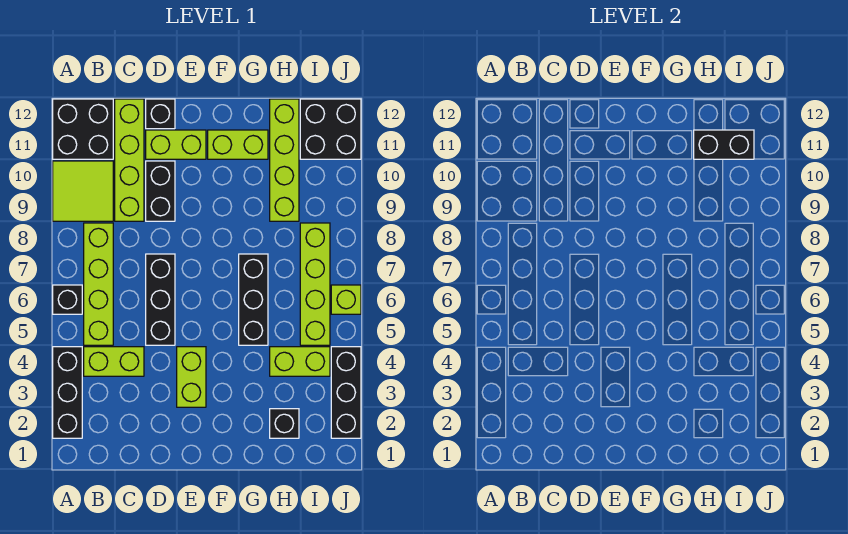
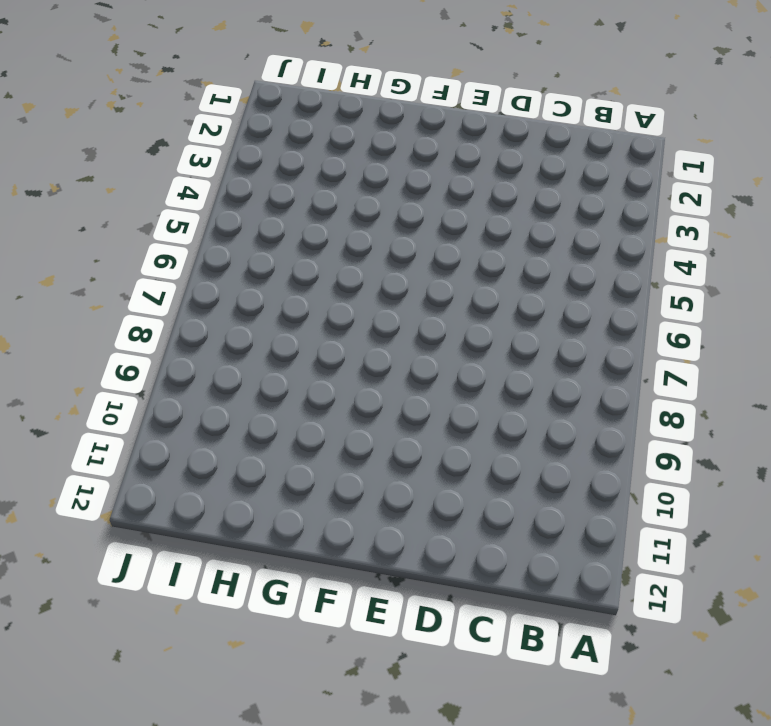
none -> black 1x3 brick [53,347,82,438]
none -> black 1x1 brick [53,285,82,314]
none -> lime 2x2 tile [53,161,113,221]

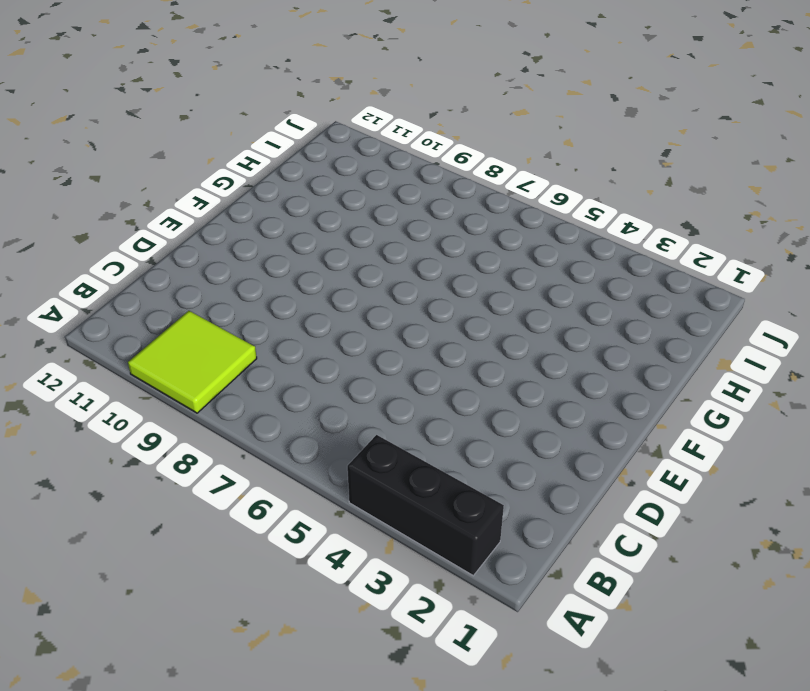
none -> black 1x1 brick [53,285,82,314]
none -> black 2x2 brick [53,99,113,159]
none -> lime 1x2 brick [84,347,144,376]

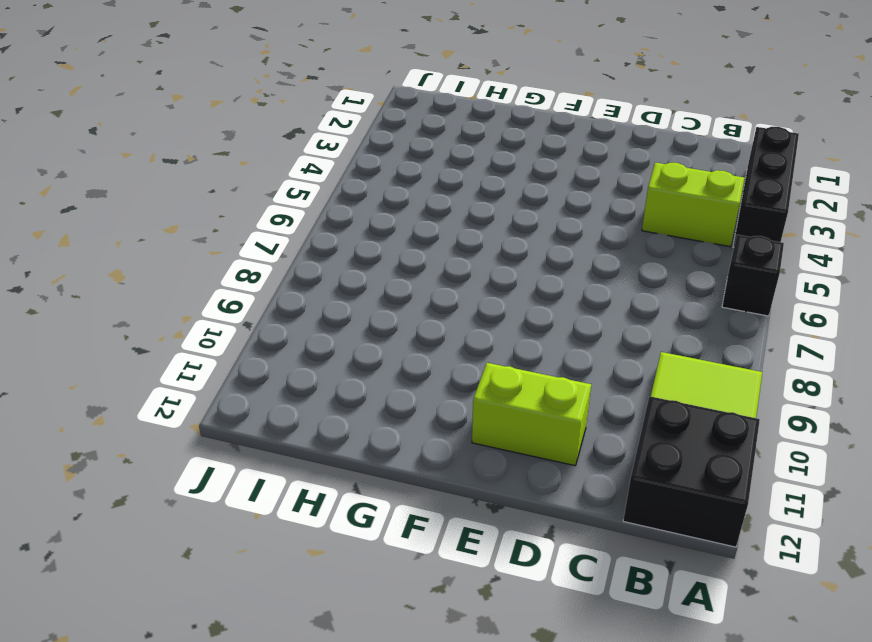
none -> lime 1x4 brick [84,223,113,345]
none -> lime 1x4 brick [115,99,144,221]
none -> black 1x3 brick [146,254,175,345]

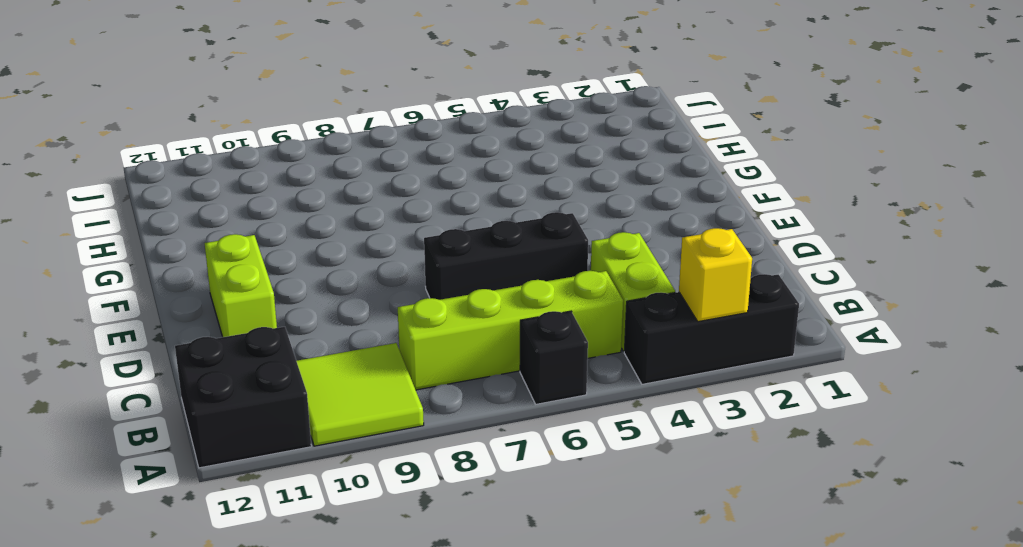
yellow 1x1 brick [679,228,752,322] -> none
none -> lime 1x4 brick [115,99,144,221]
none -> black 1x2 brick [146,161,175,221]
none -> black 1x1 brick [146,99,175,129]

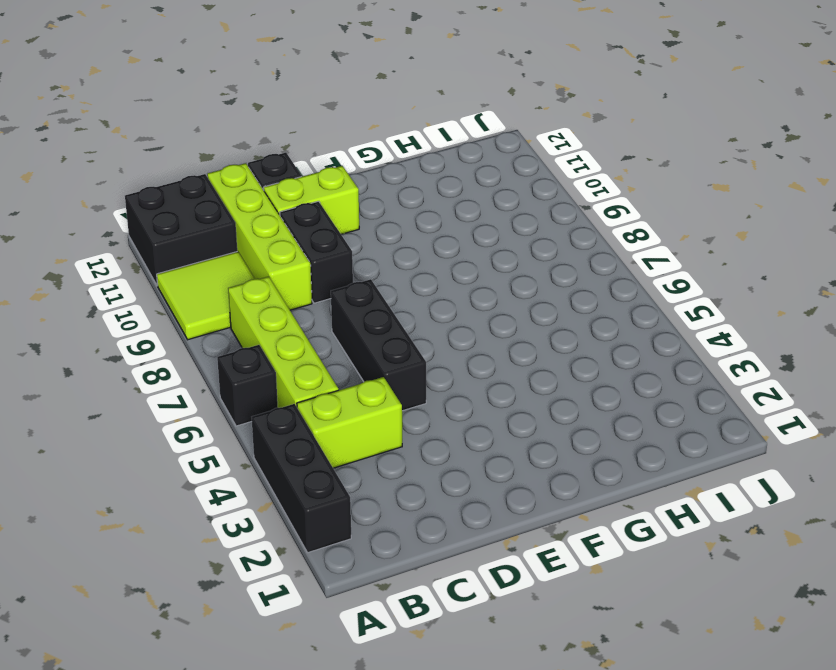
none -> lime 1x2 brick [177,347,206,407]
none -> lime 1x2 brick [208,130,268,159]
none -> black 1x3 brick [239,254,268,345]

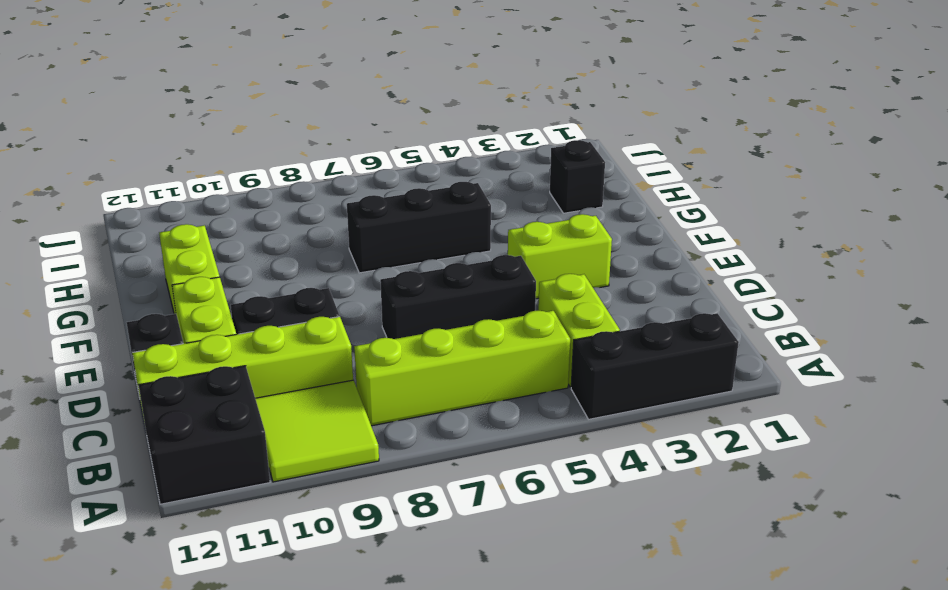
none -> black 1x1 brick [53,285,82,314]
none -> lime 1x2 brick [270,347,330,376]
none -> lime 1x4 brick [270,99,299,221]

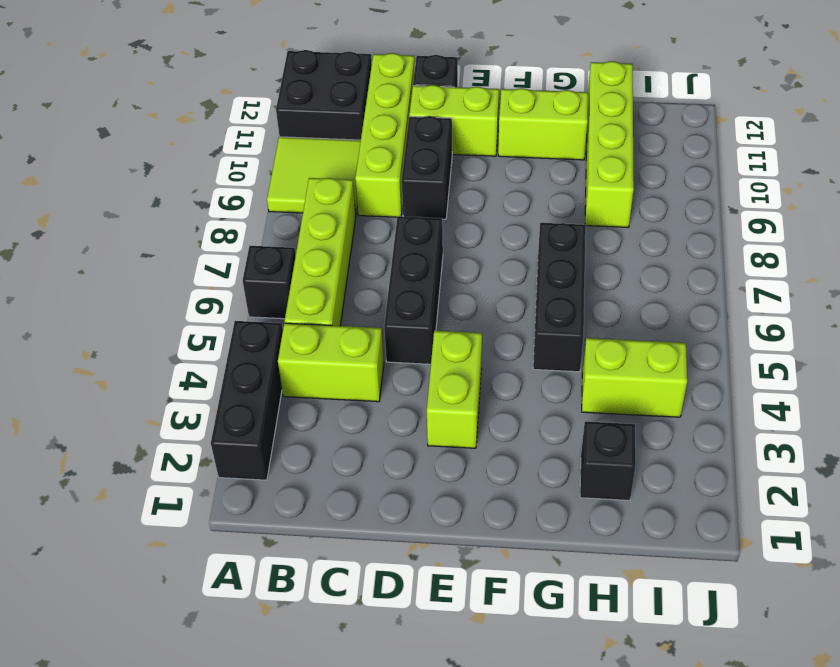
none -> lime 1x4 brick [300,223,330,345]
none -> black 2x2 brick [300,99,361,159]
none -> black 1x3 brick [331,347,361,438]

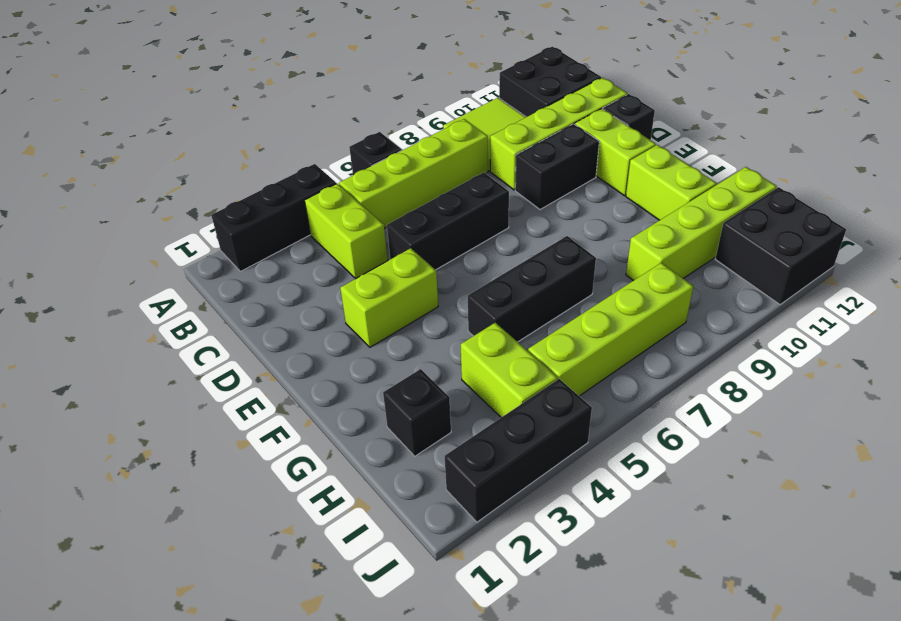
none -> lime 1x1 brick [331,285,361,314]
none -> black 1x2 brick [694,130,754,159]

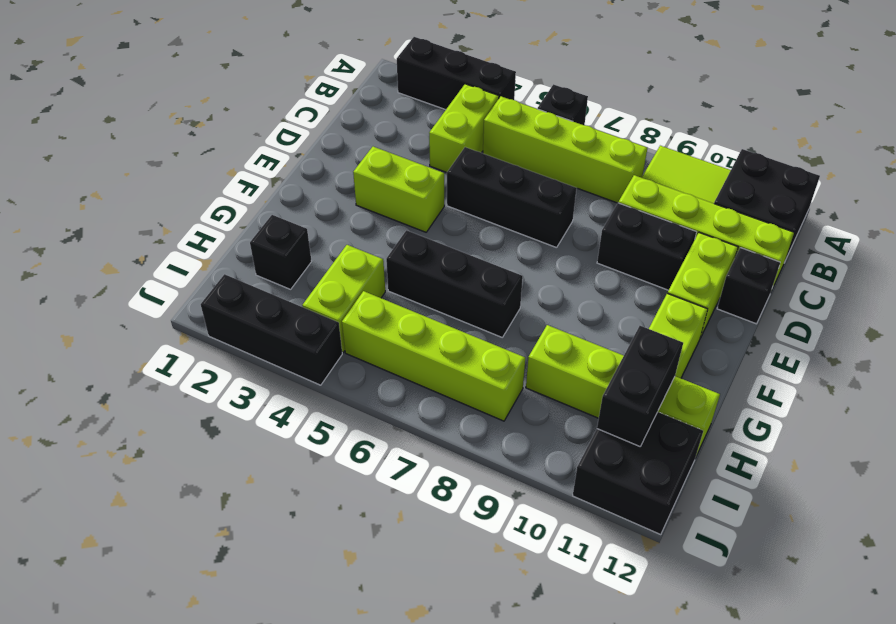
none -> lime 1x1 brick [331,285,361,314]

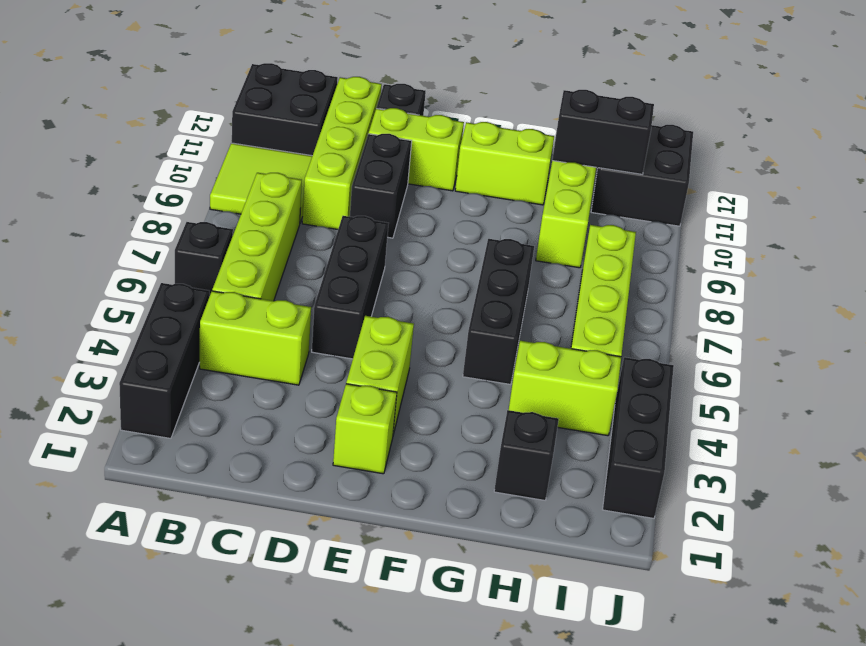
lime 1x1 brick [333,384,397,474] -> lime 1x1 brick moved to [331,285,361,314]

